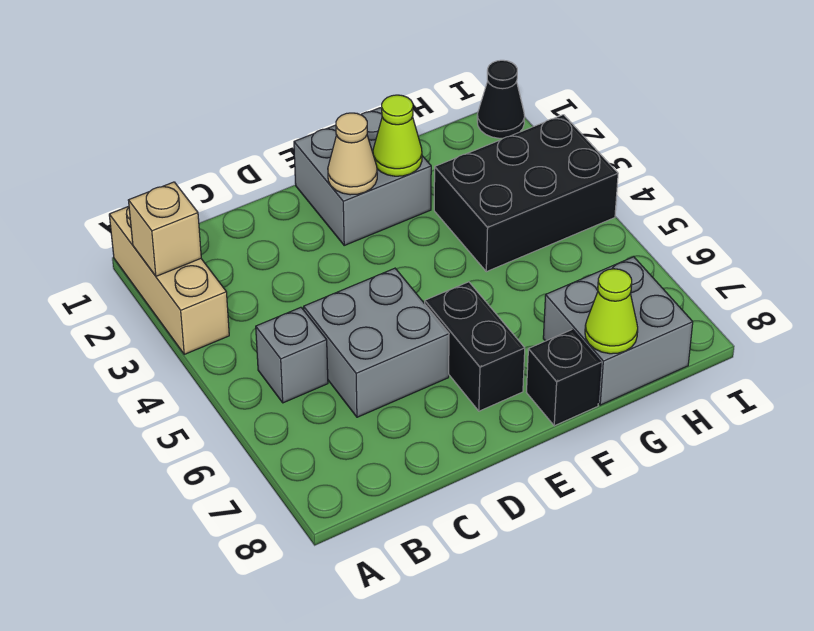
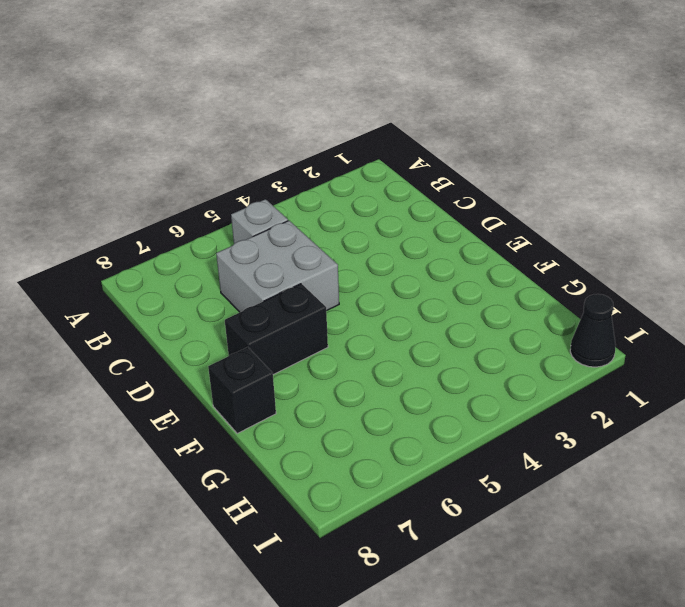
none -> tan 1x3 brick [109,206,229,354]
none -> grey 2x2 brick [294,108,431,245]
none -> black 2x3 brick [434,115,618,272]

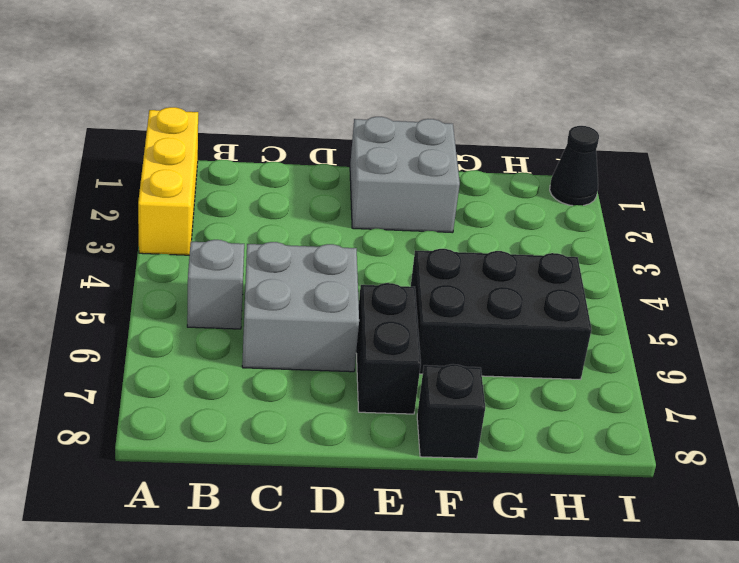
yellow 1x3 brick [138,107,198,255] -> tan 1x3 brick [109,206,229,354]
black 2x3 brick [411,249,592,380] -> black 2x3 brick moved to [434,115,618,272]
none -> grey 2x2 brick [543,257,693,405]
none -> tan 1x1 brick [128,182,201,276]
none -> tan 1x1 cone [328,113,377,195]

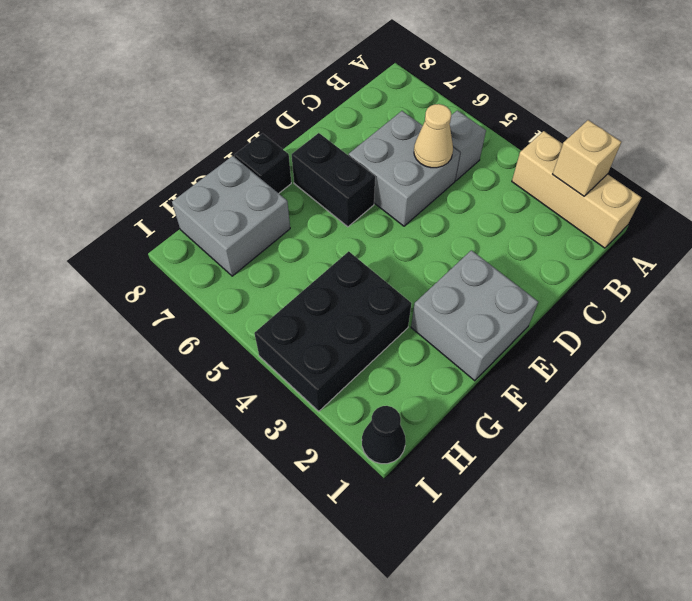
tan 1x1 cone [414,104,453,168] -> tan 1x1 cone moved to [328,113,377,195]
none -> lime 1x1 cone [373,95,422,176]
none -> lime 1x1 cone [585,269,638,354]

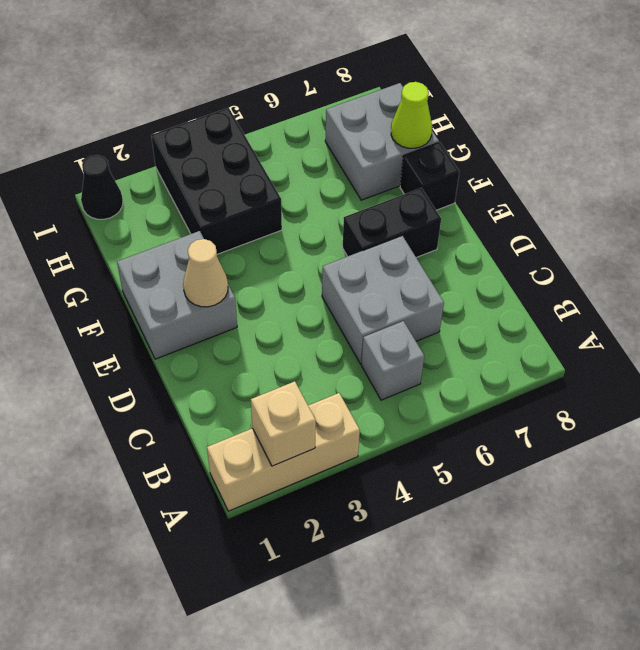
none -> lime 1x1 cone [373,95,422,176]

